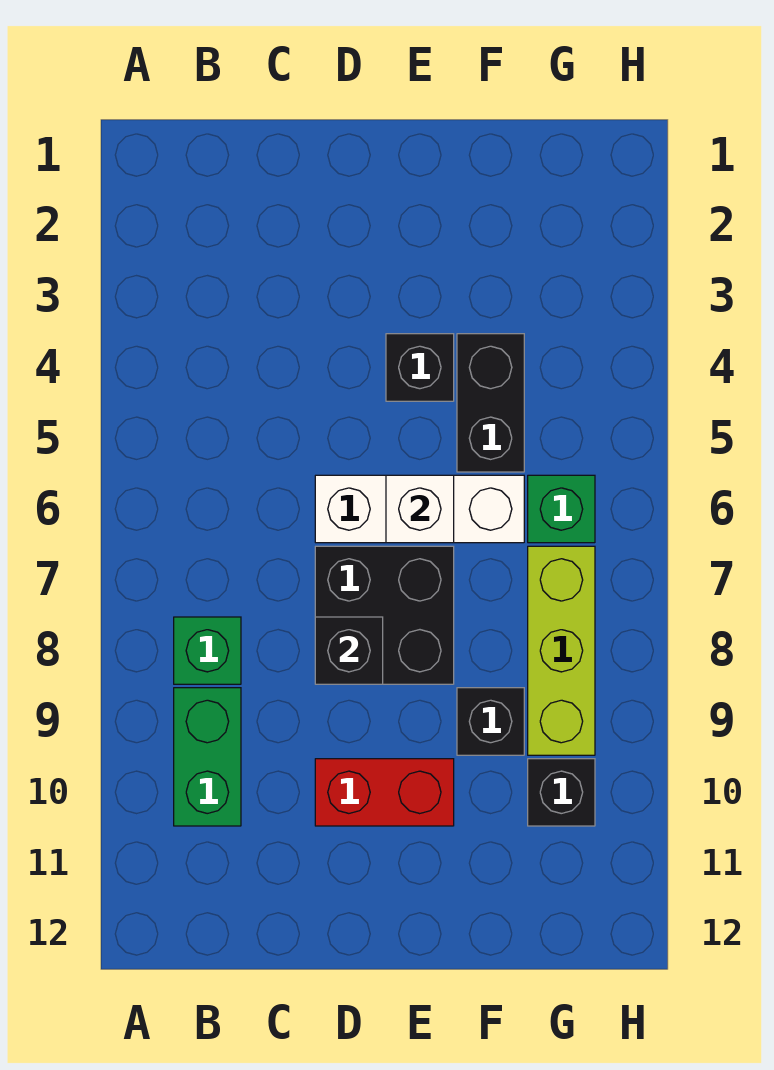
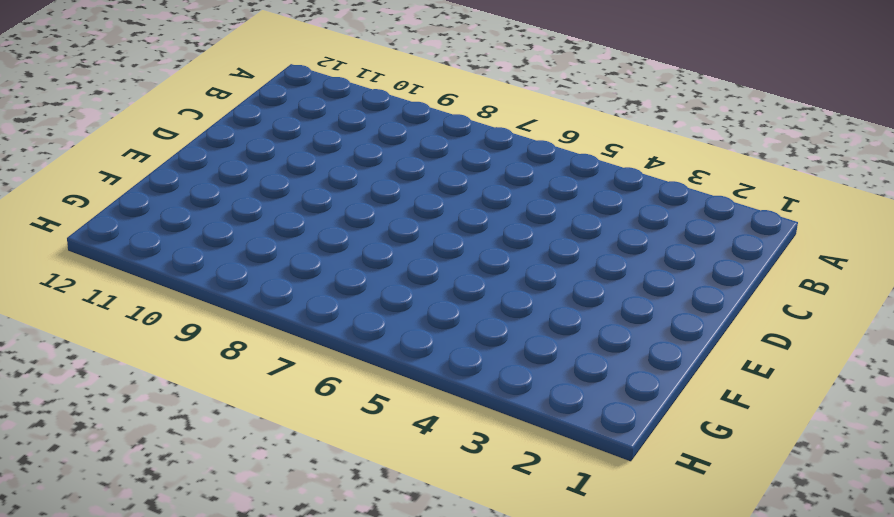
none -> green 1x1 brick [174,617,241,684]
none -> green 1x2 brick [174,688,241,826]
none -> white 1x3 brick [315,475,524,543]

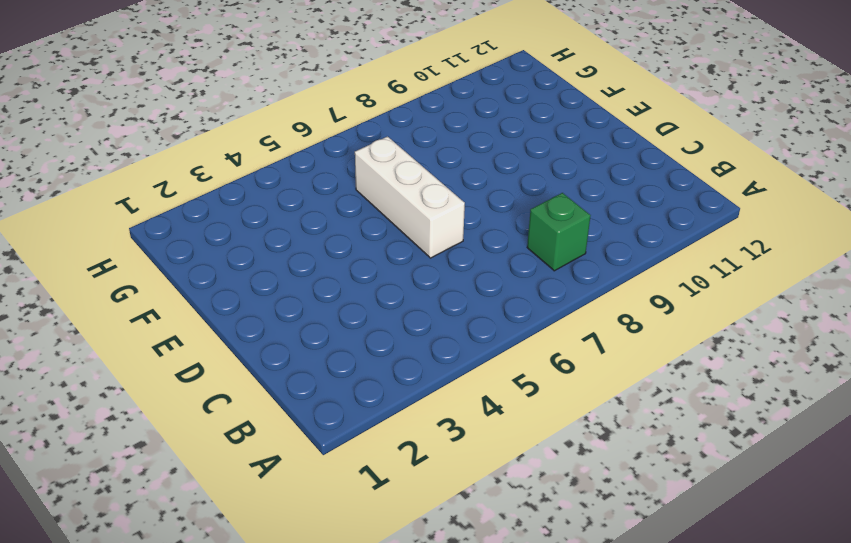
none -> green 1x2 brick [174,688,241,826]
none -> black 2x2 brick [315,546,454,684]
none -> red 1x2 brick [315,759,454,826]

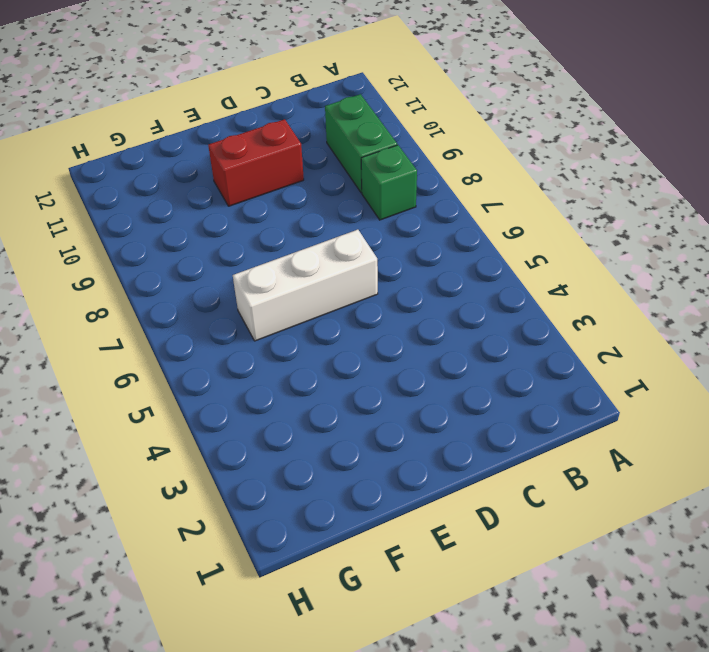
none -> black 2x2 brick [315,546,454,684]
none -> black 1x1 brick [386,334,454,401]
none -> black 1x2 brick [457,334,524,472]

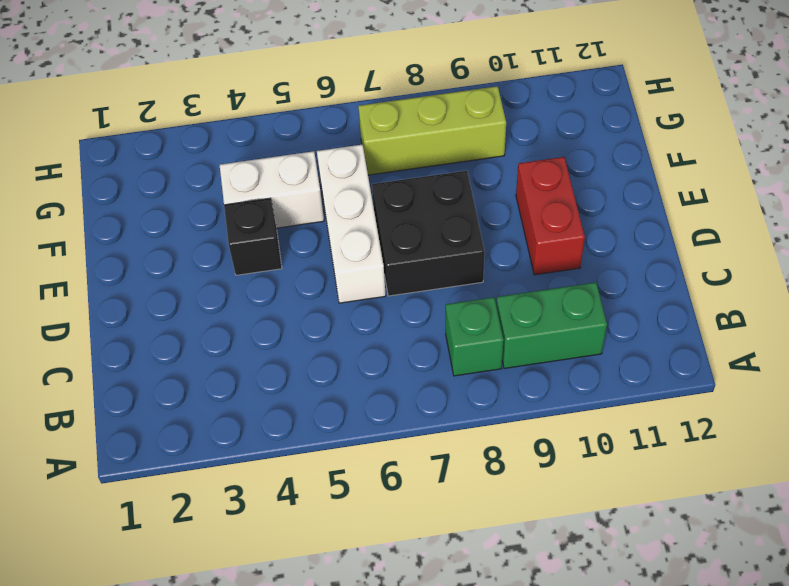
white 1x2 brick [220,151,324,228] -> black 1x2 brick [457,334,524,472]
none -> black 1x1 brick [457,688,524,755]
none -> green 1x1 brick [528,475,595,543]
none -> black 1x1 brick [528,759,595,826]

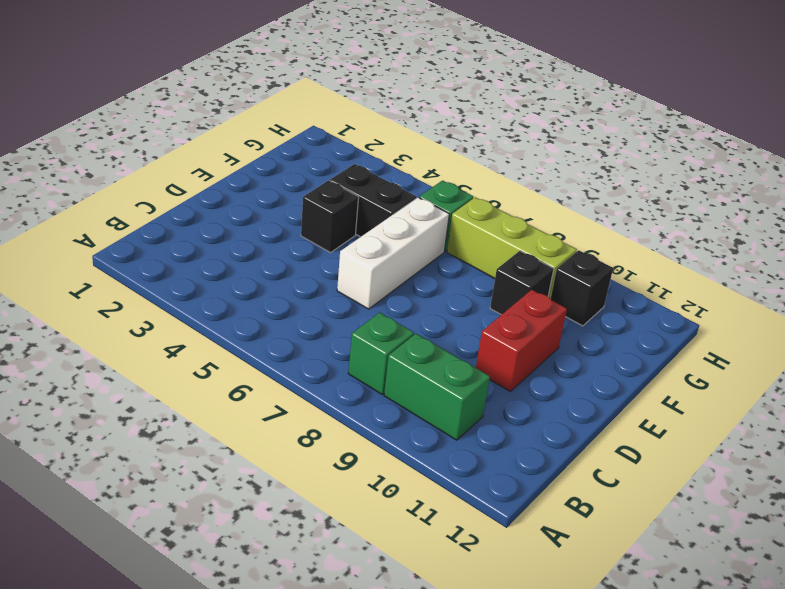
none -> black 2x2 brick [315,546,454,684]
none -> black 1x1 brick [315,617,383,684]
none -> white 1x1 brick [386,475,454,543]

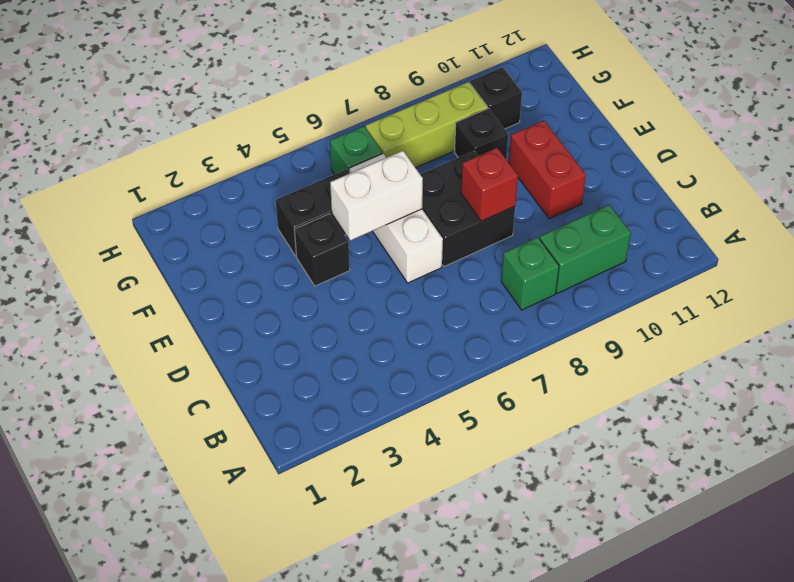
red 1x1 brick [461,148,518,221] -> black 1x1 brick [315,617,383,684]
white 1x2 brick [330,151,423,240] -> white 1x1 brick [386,475,454,543]

